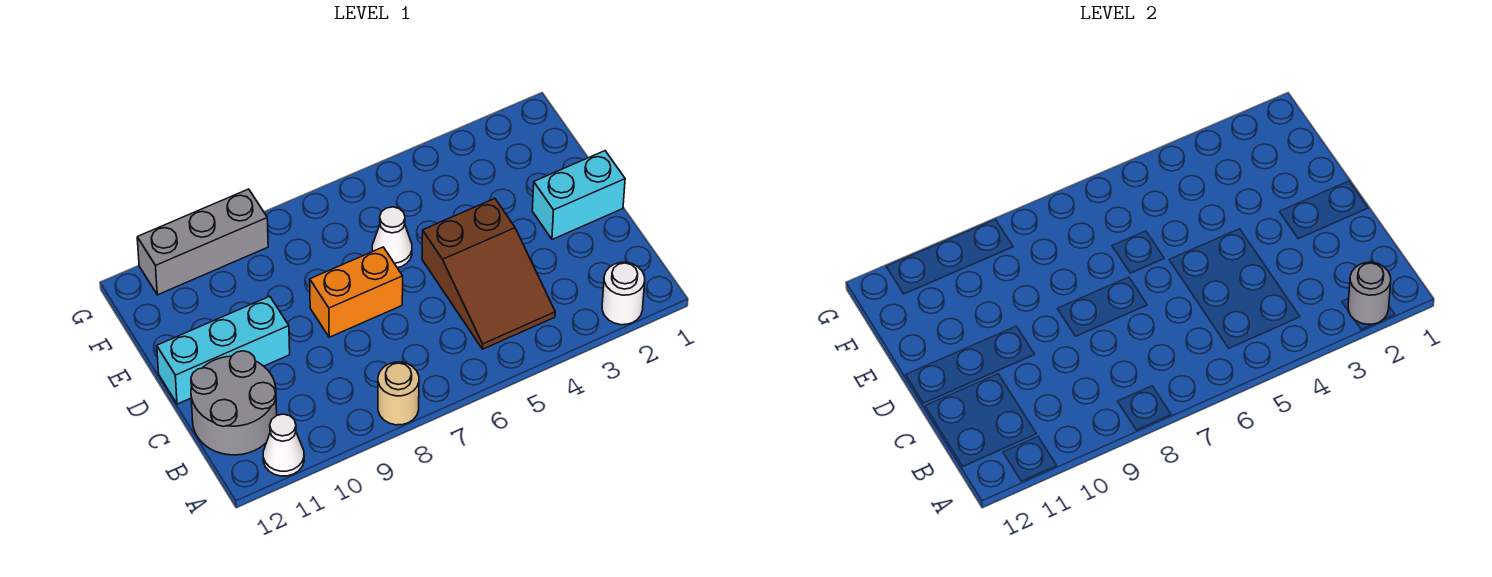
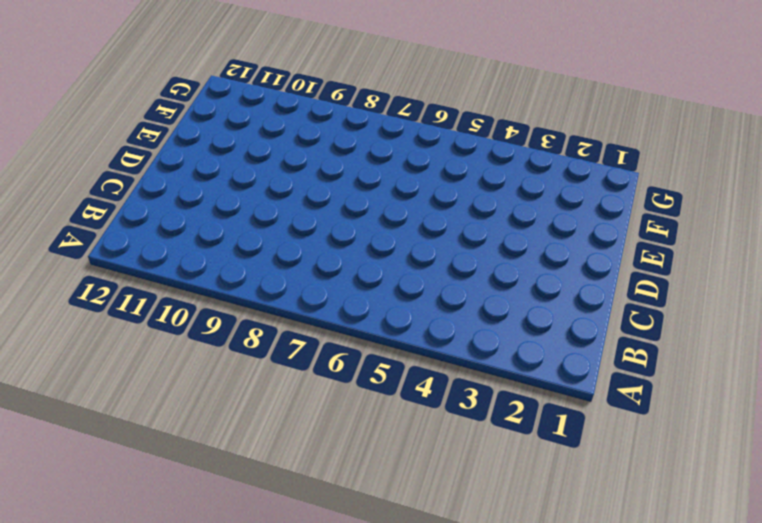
none -> white 1x1 round brick [602,262,645,325]
none -> tan 1x1 round brick [378,362,419,425]

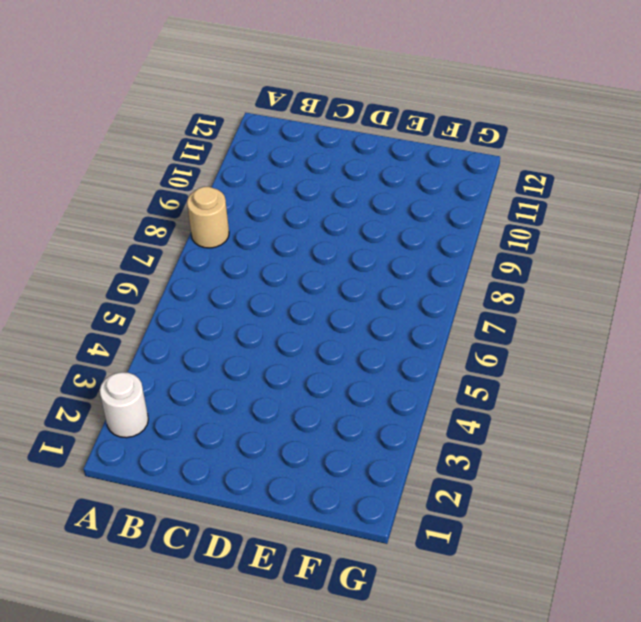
none -> white 1x1 cone [263,414,304,476]
none -> brown 2x3 slope [422,199,555,349]

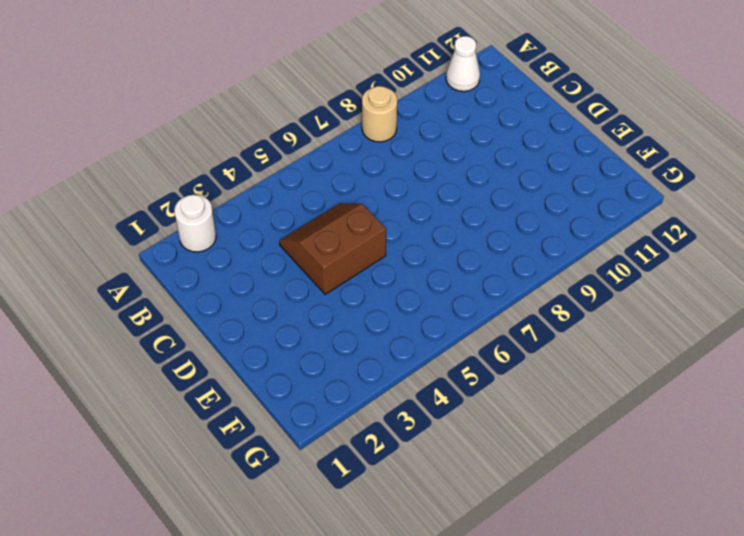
brown 2x2 slope [279,203,386,294] -> brown 2x3 slope [422,199,555,349]
none -> grey 2x2 round brick [191,351,277,455]
none -> cyan 1x2 brick [532,151,625,239]

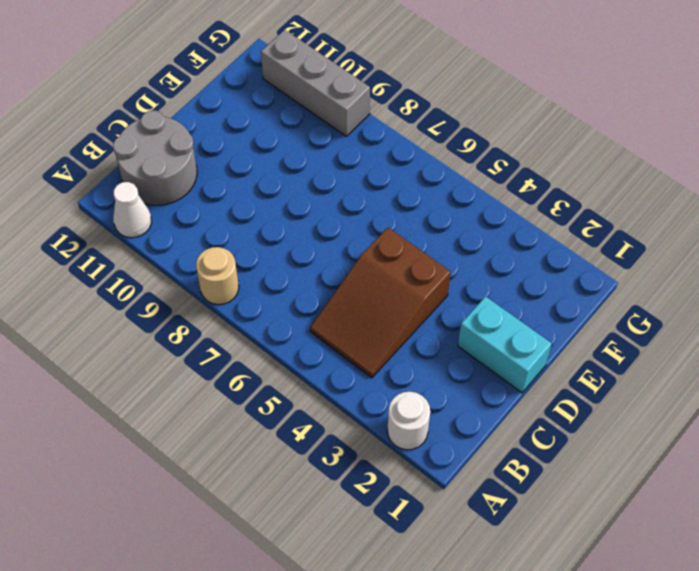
none -> orange 1x2 brick [310,247,403,337]
none -> cyan 1x3 brick [157,296,290,404]

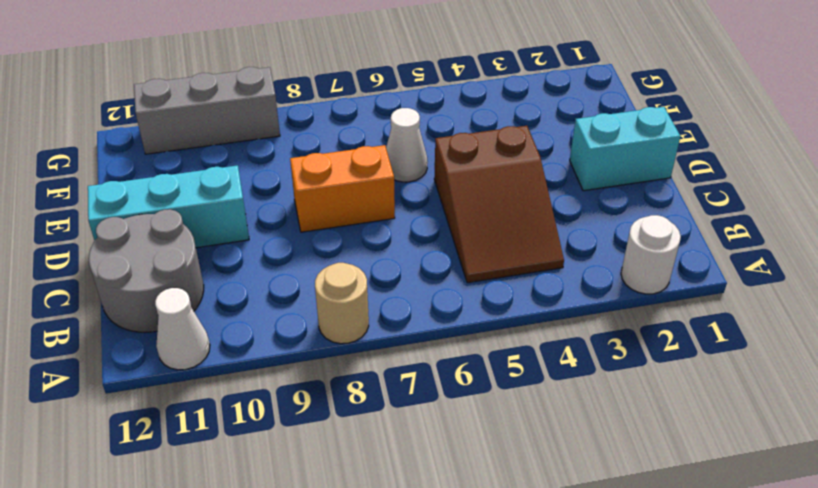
none -> grey 1x1 round brick [1348,262,1391,324]

